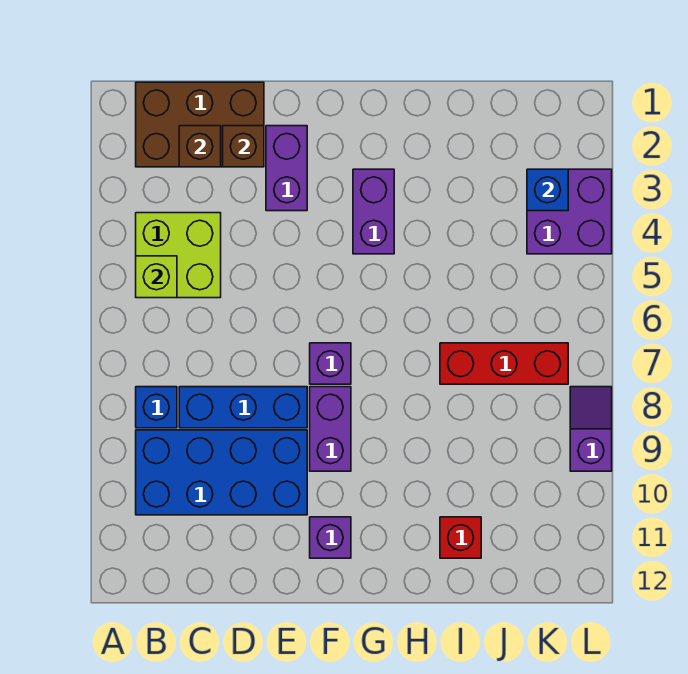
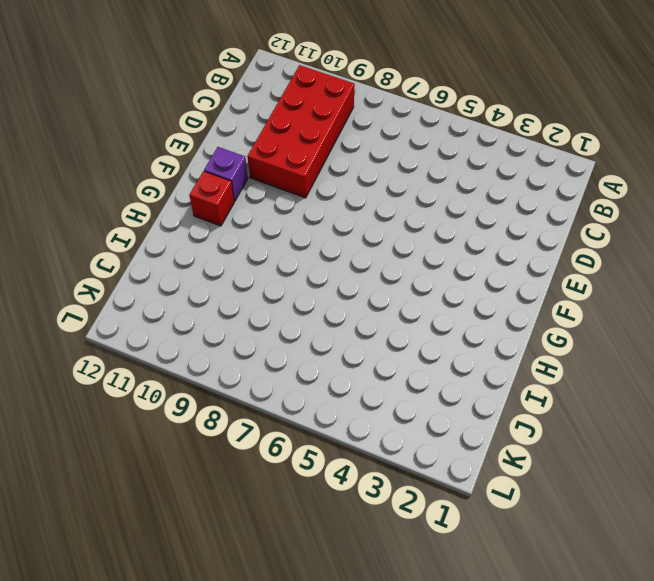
red 2x4 brick [247,65,355,198] -> blue 2x4 brick [136,430,307,515]
red 1x1 brick [189,171,234,226] -> red 1x1 brick moved to [440,517,481,558]
none -> brown 2x3 brick [136,82,264,167]
none -> lime 2x2 brick [136,213,221,298]
none -> blue 1x1 brick [136,387,177,428]

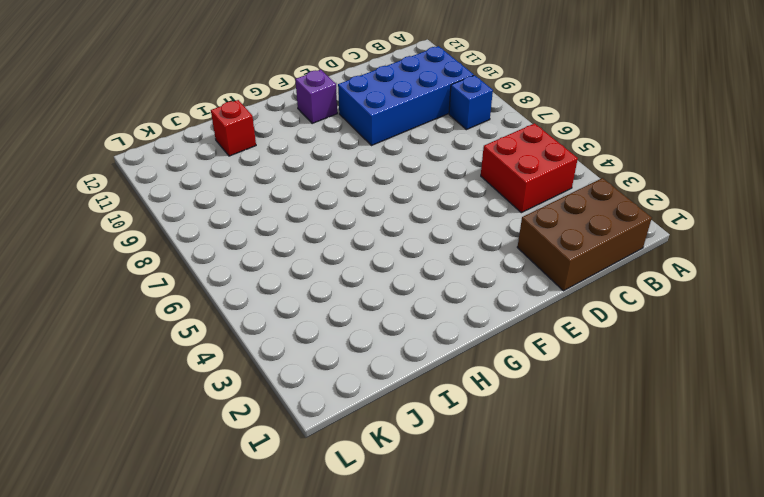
red 2x2 brick [481,123,578,213] -> lime 2x2 brick [136,213,221,298]
none -> blue 1x3 brick [179,387,307,428]
none -> purple 1x2 brick [266,126,307,211]
none -> purple 1x1 brick [310,343,351,384]

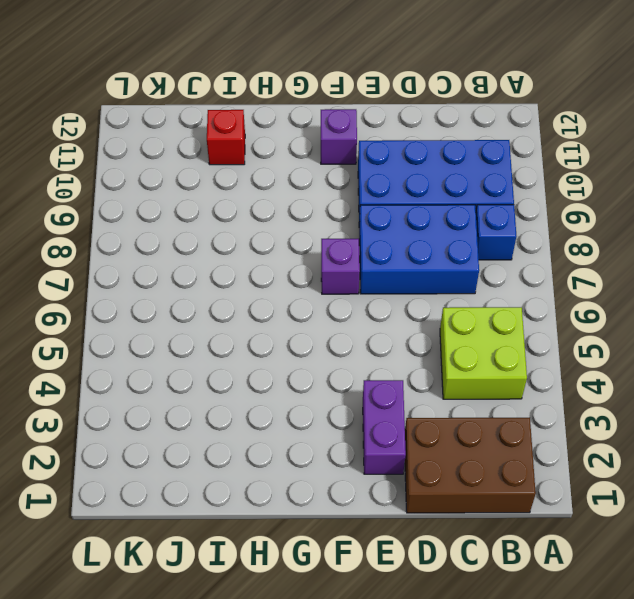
blue 2x3 brick [359,205,479,294] -> blue 1x3 brick [179,387,307,428]
none -> purple 1x2 brick [310,387,351,471]
none -> purple 1x2 brick [353,169,394,254]
none -> red 1x3 brick [440,343,568,384]

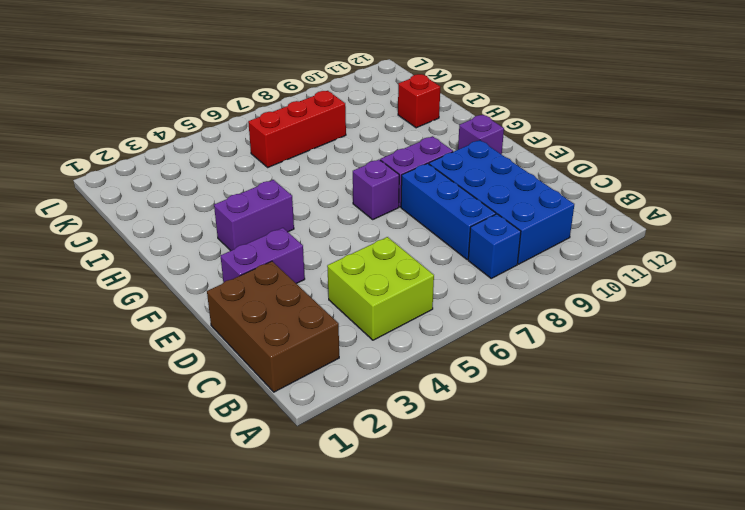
red 1x3 brick [248,91,346,167] -> red 1x3 brick turned to [440,343,568,384]
none -> purple 2x2 brick [527,169,612,254]
none -> purple 1x2 slope [570,387,612,471]
none -> lime 1x1 brick [136,256,177,298]

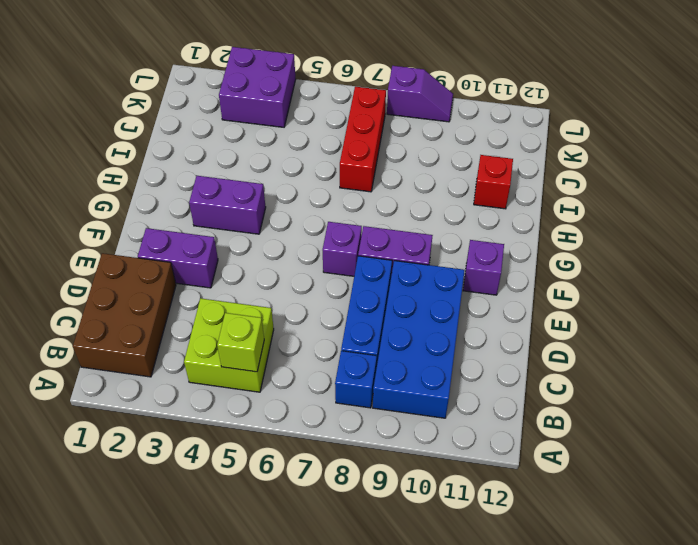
purple 1x2 slope [387,66,453,122] -> purple 1x2 slope turned to [570,387,612,471]
none -> brown 1x1 brick [179,126,221,167]
none -> brown 1x1 brick [223,126,264,167]
none -> blue 1x1 brick [527,169,568,211]

